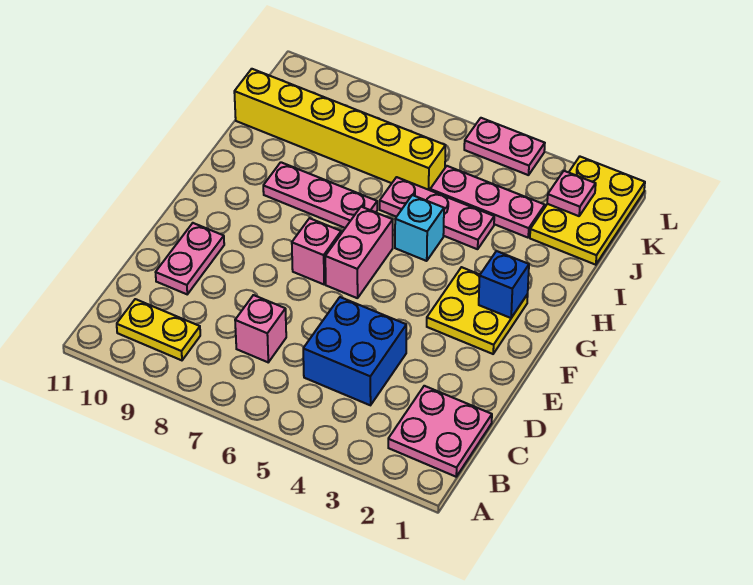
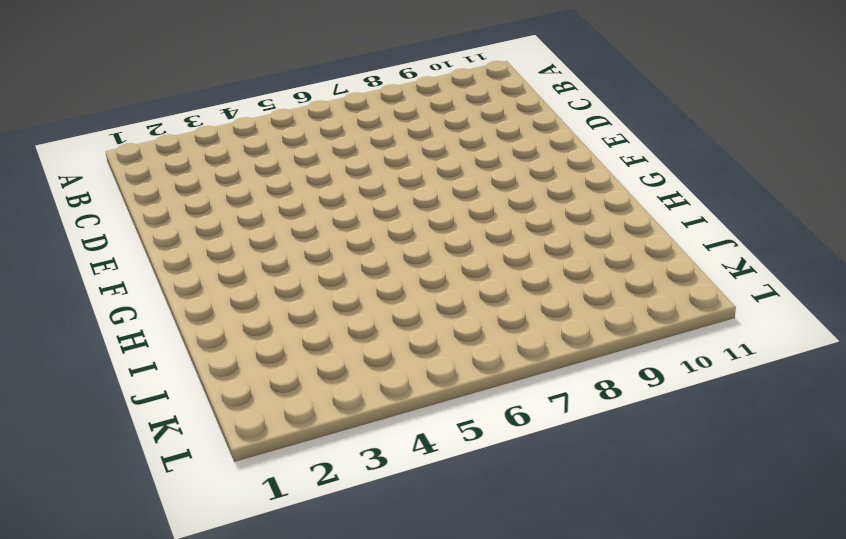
none -> pink 2x2 plate [388,386,492,477]
none -> yellow 1x2 plate [117,299,200,360]
none -> blue 2x2 brick [303,297,406,405]

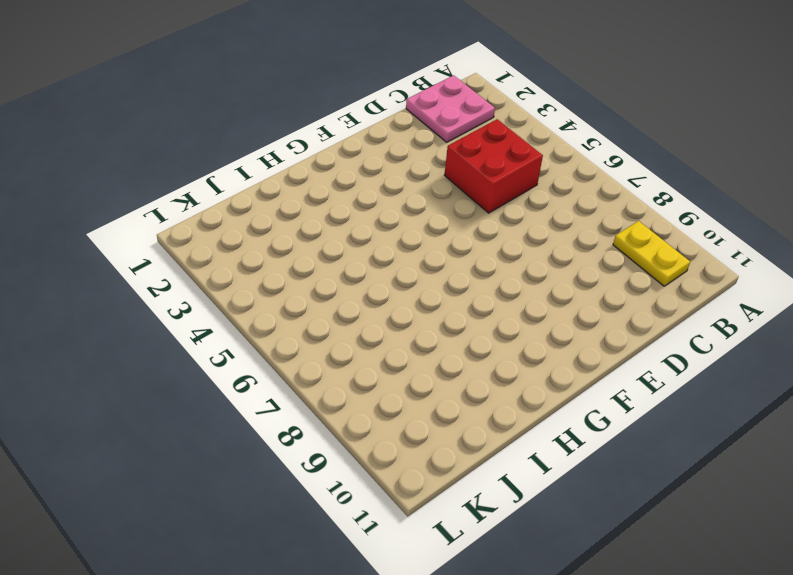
red 2x2 brick [445,119,543,213] -> blue 2x2 brick [303,297,406,405]
none -> pink 1x1 brick [235,295,286,362]
none -> pink 1x2 plate [156,223,224,294]
none -> yellow 2x2 plate [427,267,528,354]

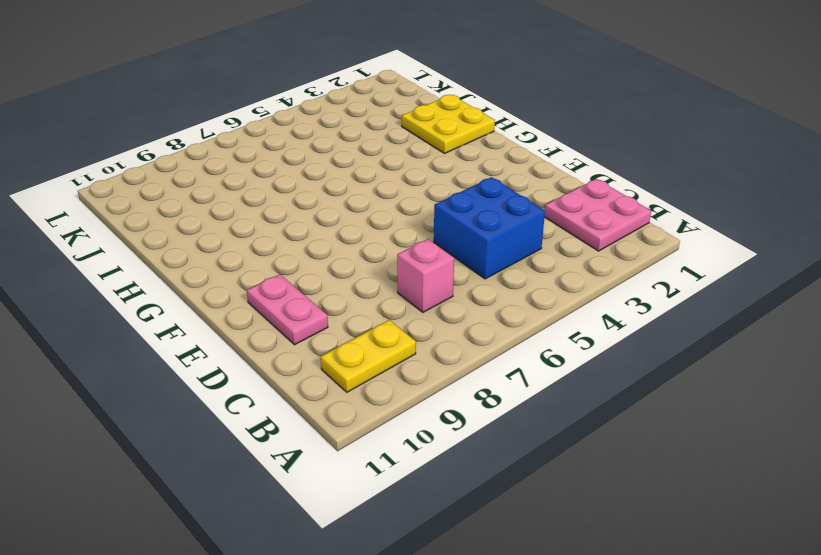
yellow 2x2 plate [402,95,495,153] -> yellow 2x2 plate moved to [427,267,528,354]
none -> pink 1x2 brick [325,207,393,298]
none -> pink 1x1 brick [292,218,341,284]
none -> cyan 1x1 brick [395,195,444,261]

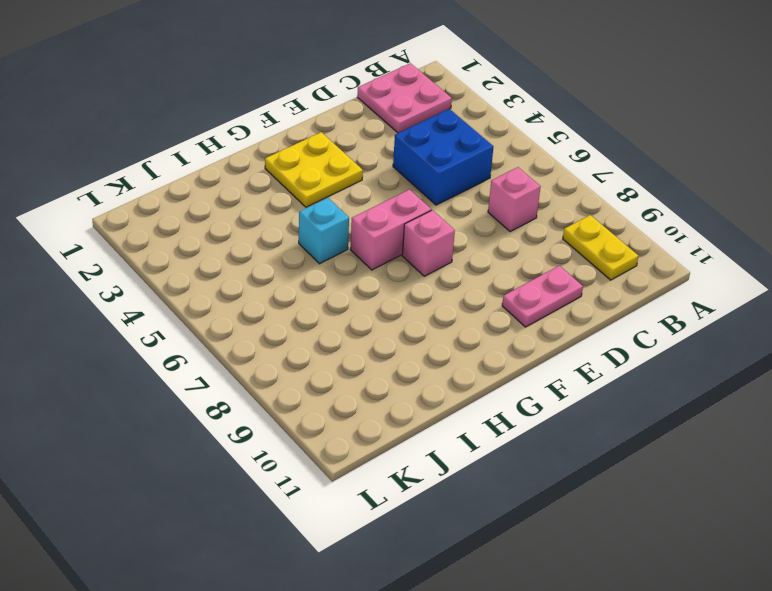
none -> pink 1x3 plate [263,162,377,228]
none -> pink 1x3 plate [380,177,494,249]
none -> yellow 2x3 plate [530,157,645,265]

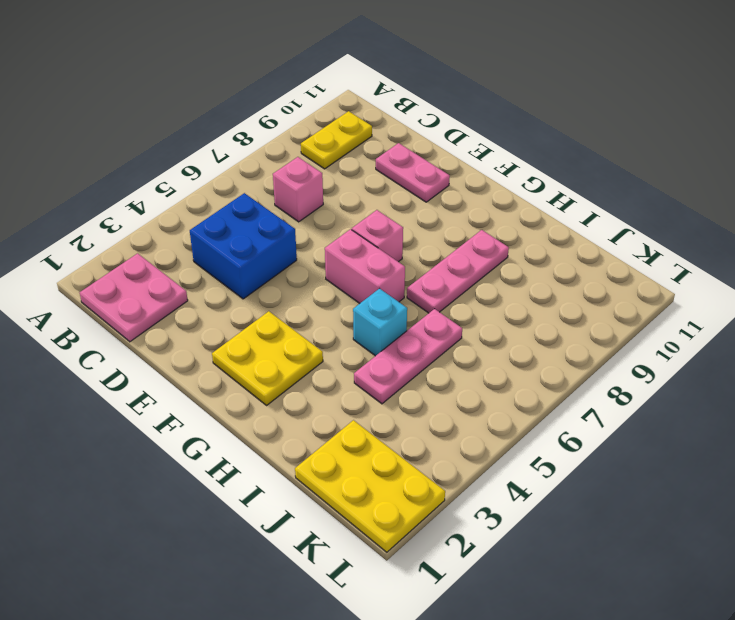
none -> pink 1x3 plate [430,166,545,238]
none -> yellow 1x6 brick [234,69,445,190]
none -> pink 1x2 plate [464,118,545,175]

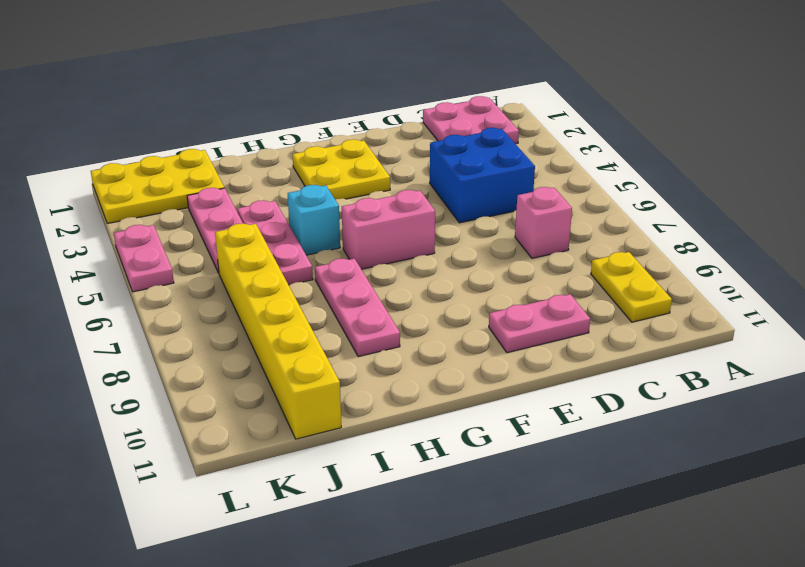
none -> pink 1x1 brick [292,218,341,284]
none -> blue 1x1 brick [479,251,529,318]
none -> pink 1x1 plate [547,171,596,216]

